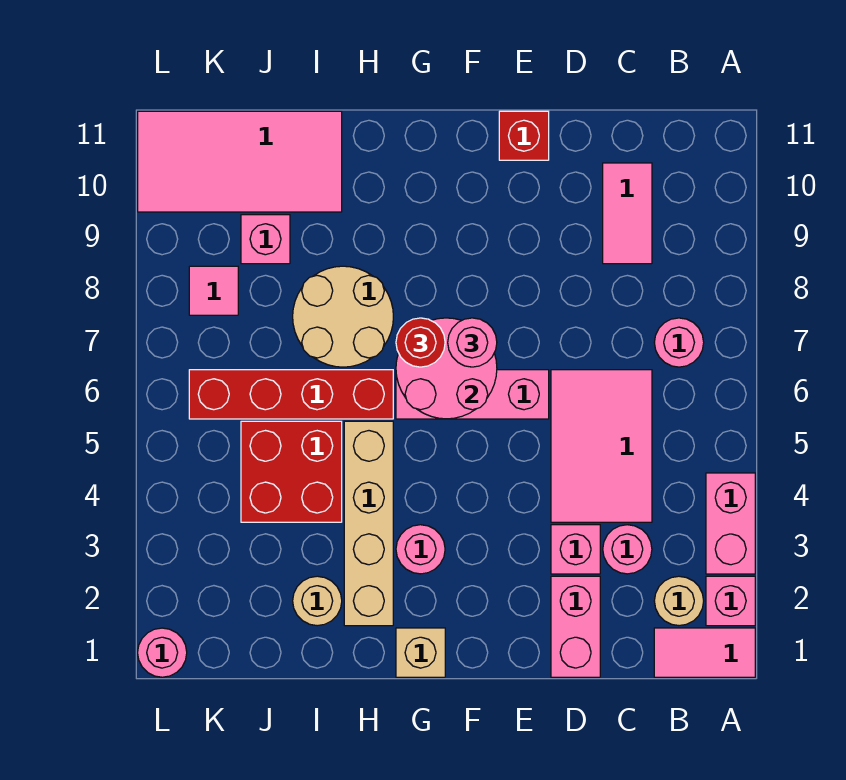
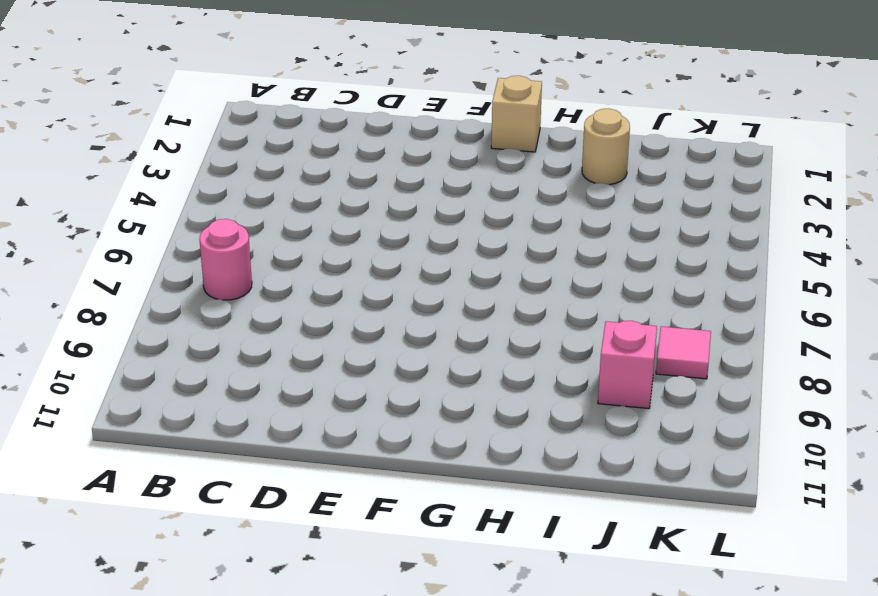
none -> pink 1x2 tile [654,628,755,677]
none -> pink 1x1 brick [706,576,755,626]
none -> pink 1x2 brick [706,473,755,574]

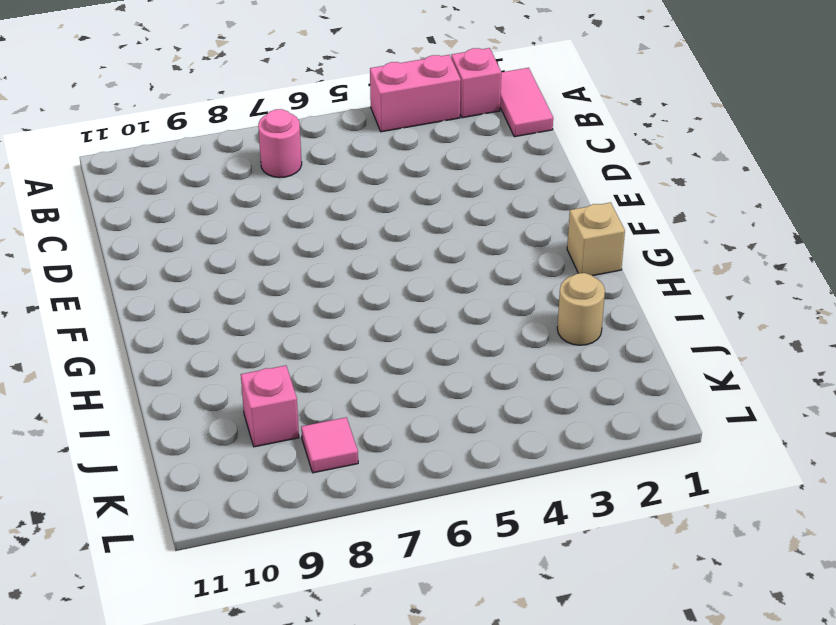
none -> tan 1x1 round brick [654,576,704,626]
none -> pink 1x1 round brick [603,525,652,574]
none -> pink 2x3 tile [551,370,652,522]

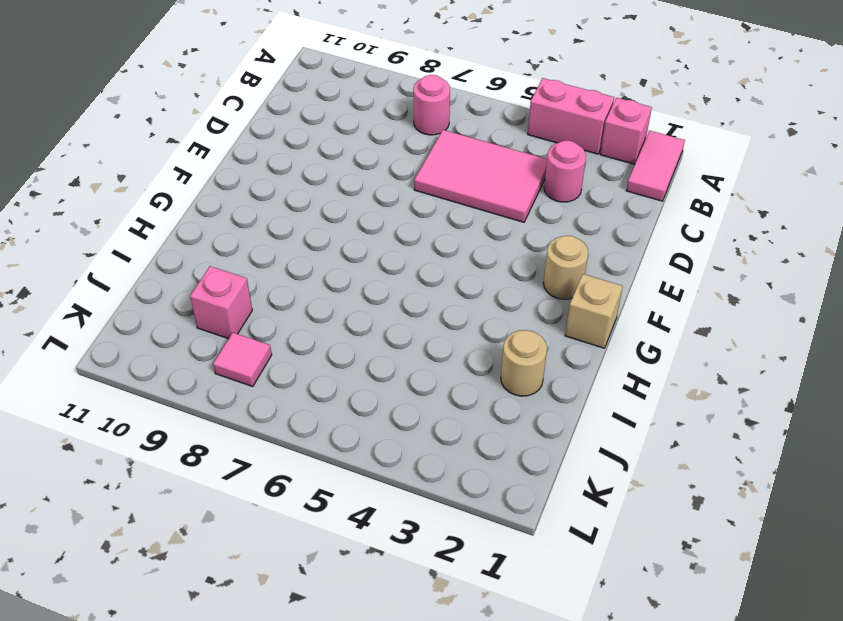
tan 1x1 round brick [544,236,588,299] -> tan 1x1 round brick moved to [654,576,704,626]
none -> pink 1x2 tile [603,163,652,264]
none -> pink 1x2 brick [551,576,600,677]
none -> pink 1x1 brick [551,525,600,574]

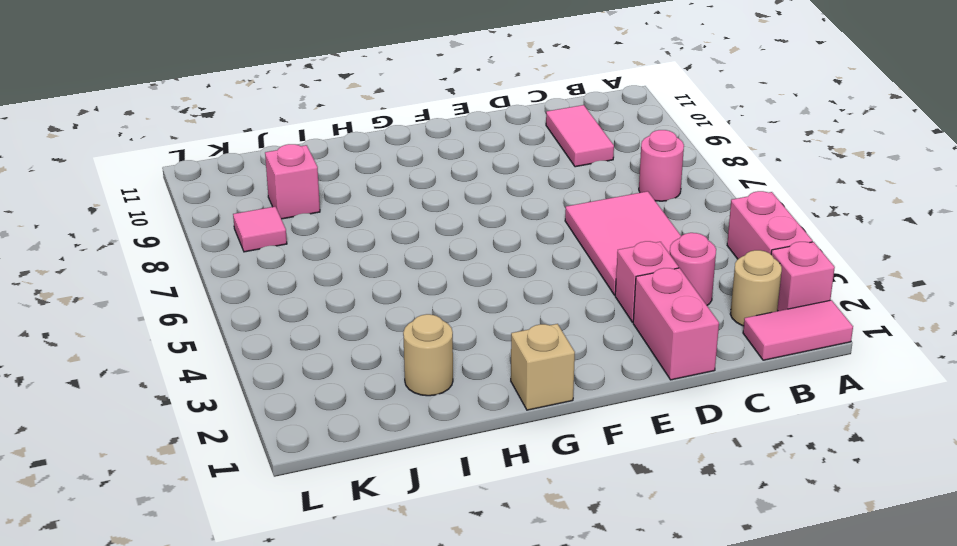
none -> pink 1x3 brick [396,370,549,419]
none -> red 1x1 brick [499,111,549,160]
none -> pink 1x1 round brick [396,525,445,574]

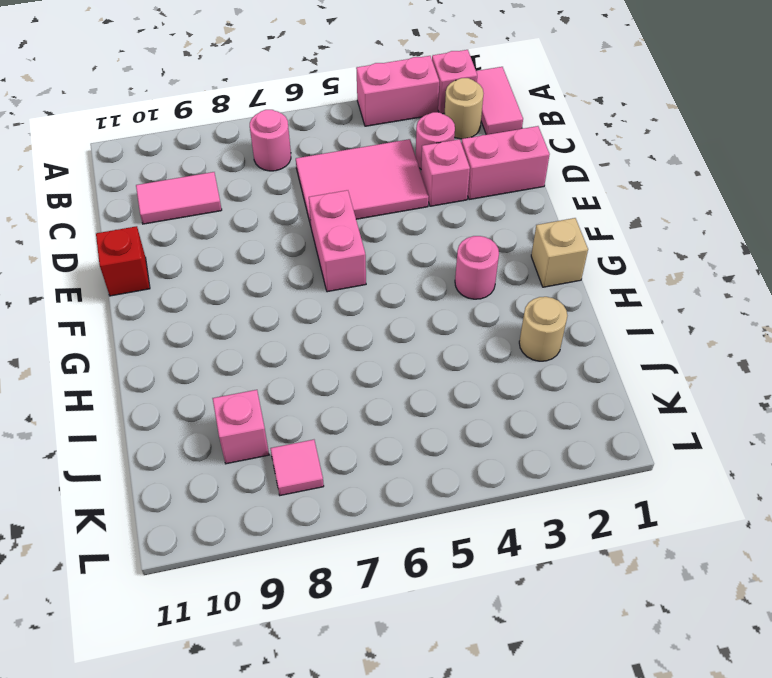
pink 1x2 brick [309,190,366,292] -> pink 1x3 brick [396,370,549,419]
none -> tan 1x4 brick [344,421,393,626]
none -> red 1x4 brick [189,370,393,419]
none -> tan 2x2 round brick [293,266,393,367]

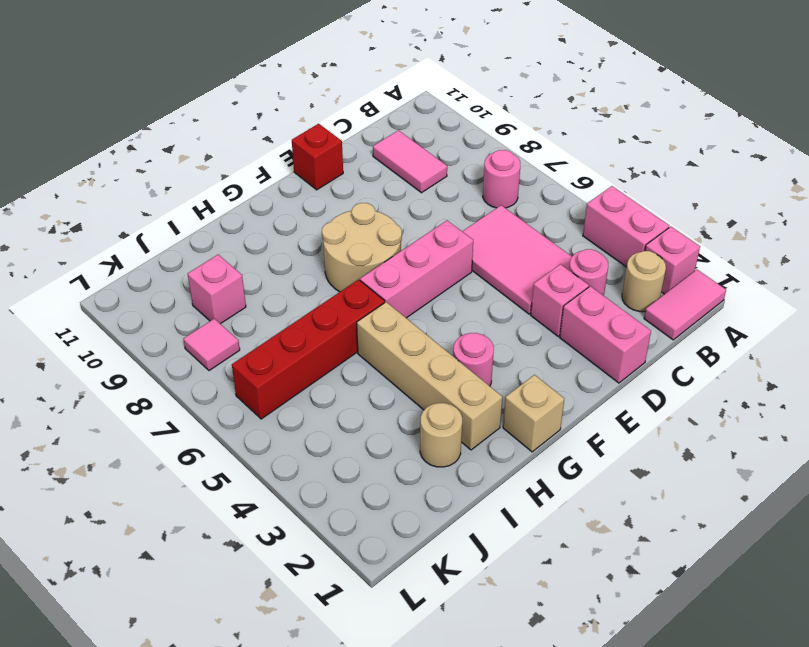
tan 2x2 round brick [322,203,402,292] -> tan 2x2 round brick moved to [293,266,393,367]
none -> red 2x2 brick [241,421,342,522]
none -> pink 2x4 tile [138,111,342,212]
none -> pink 1x1 round brick [138,628,187,677]

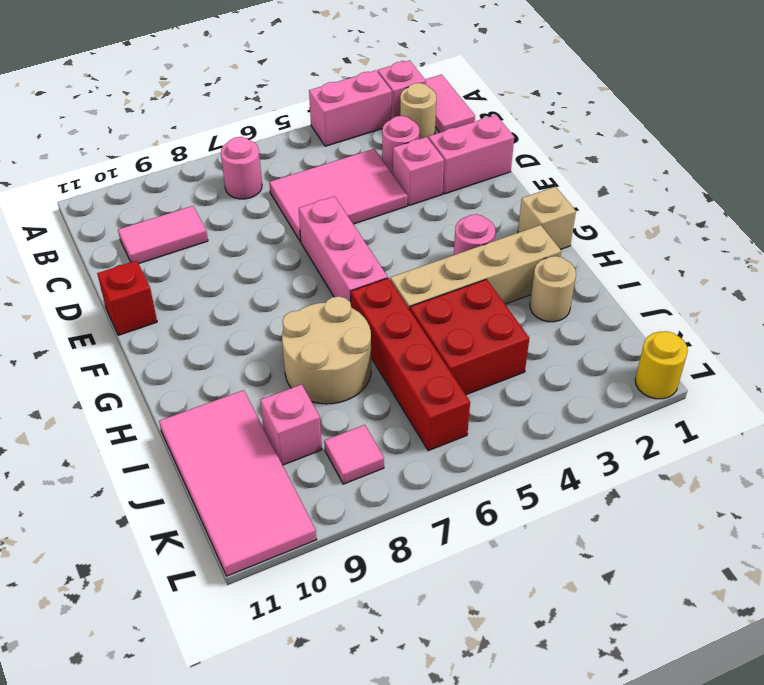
yellow 1x1 round brick [635,331,688,399] -> pink 1x1 round brick [138,628,187,677]
none -> pink 2x2 round brick [396,318,497,419]
none -> pink 1x1 round brick [448,318,497,367]
none -> red 1x1 round brick [396,318,445,367]

